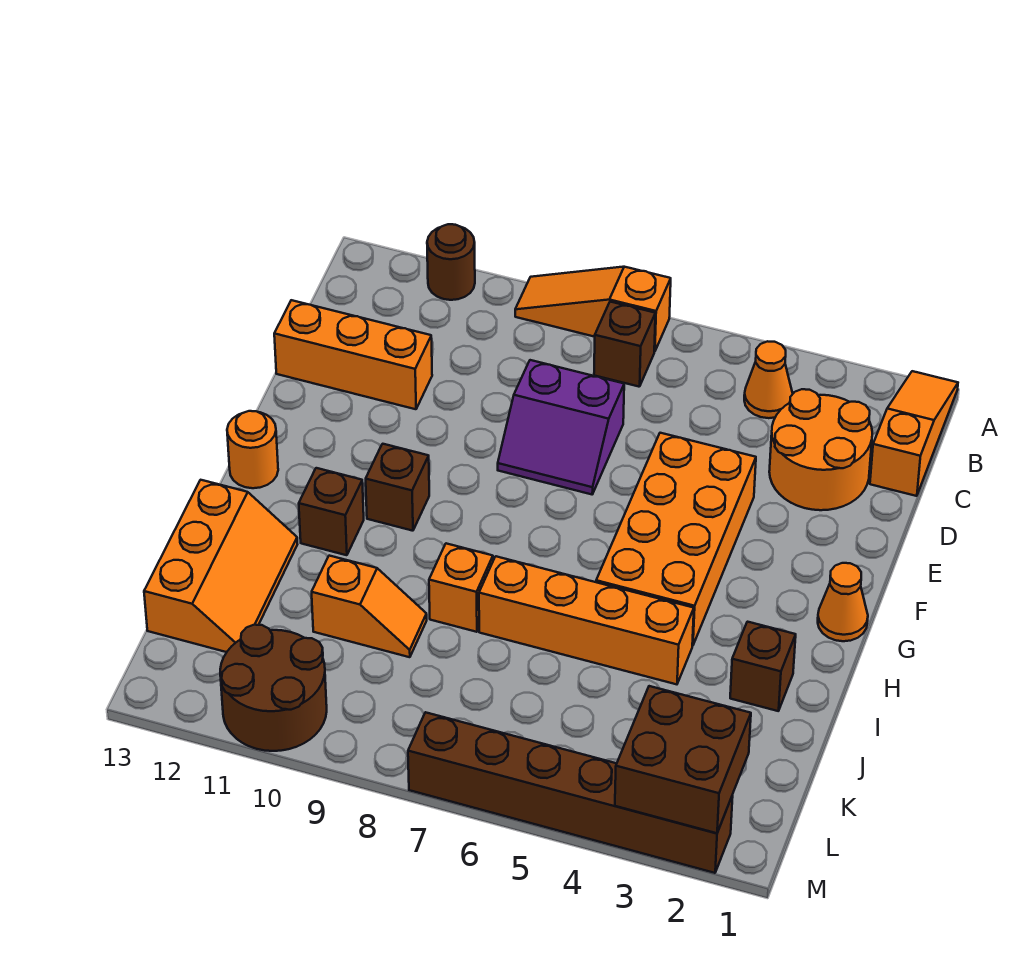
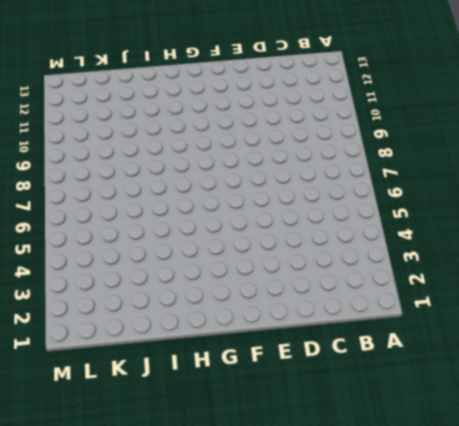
none -> orange 1x3 slope [870,371,958,496]
none -> orange 1x3 slope [515,267,671,352]
none -> brown 1x1 round brick [427,224,475,300]

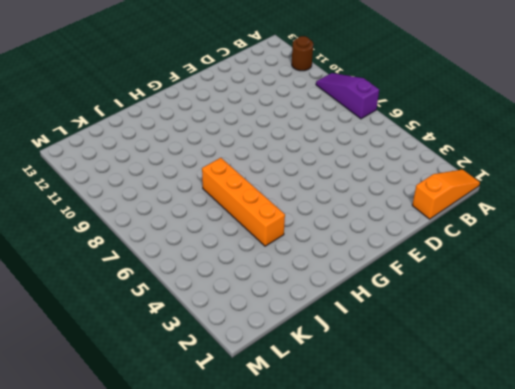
purple 1x3 slope [316,73,379,119] -> orange 1x3 slope [515,267,671,352]
none -> orange 1x1 cone [744,341,793,418]
none -> brown 1x1 brick [594,302,655,387]
none -> orange 2x2 round brick [769,389,872,510]

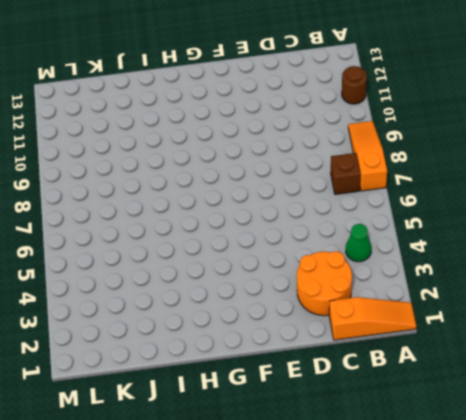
green 1x1 cone [346,224,372,262] -> orange 1x1 cone [744,341,793,418]
none -> purple 2x2 slope [498,360,624,494]
none -> orange 1x3 brick [274,300,432,409]
none -> orange 2x4 brick [596,433,756,646]

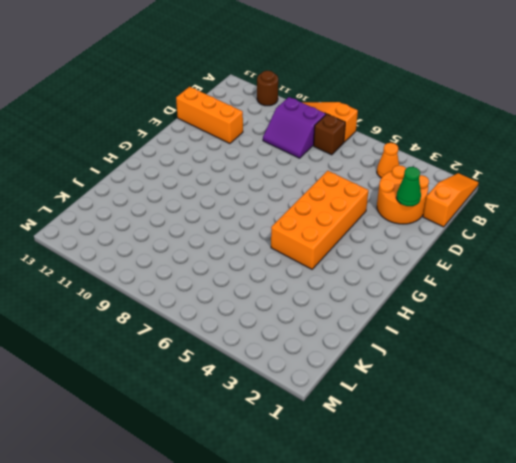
purple 2x2 slope [263,97,326,158] -> purple 2x2 slope moved to [498,360,624,494]
green 1x1 cone [396,167,421,206] -> none
none -> orange 1x1 cone [818,563,868,641]
none -> brown 1x1 brick [366,444,429,531]
none -> orange 1x1 round brick [227,411,278,488]

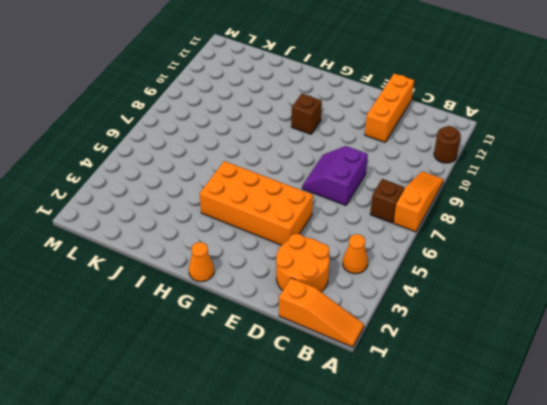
none -> orange 1x1 round brick [227,411,278,488]
none -> brown 1x1 brick [299,468,364,555]
none -> brown 1x1 brick [730,622,796,711]

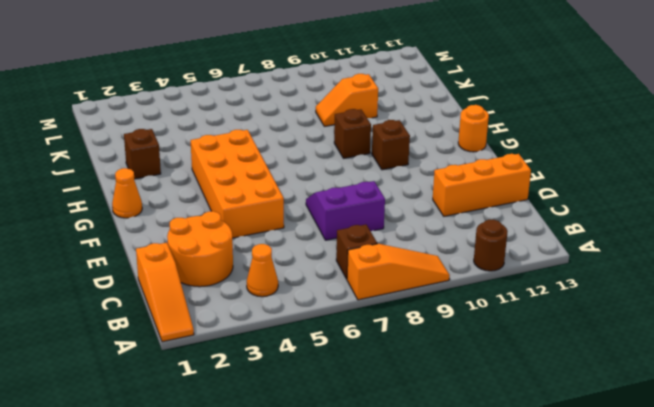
brown 1x1 brick [334,109,371,158] -> brown 1x1 brick moved to [299,468,364,555]
none -> orange 1x4 brick [479,556,694,684]
none -> orange 1x1 brick [429,543,493,632]
none -> orange 2x3 slope [144,480,297,652]

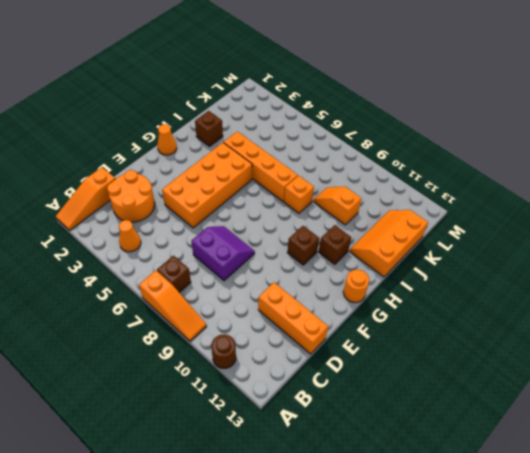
none -> brown 2x2 round brick [220,625,327,751]
none -> brown 1x6 brick [408,712,733,873]
none -> brown 2x2 brick [615,686,751,833]

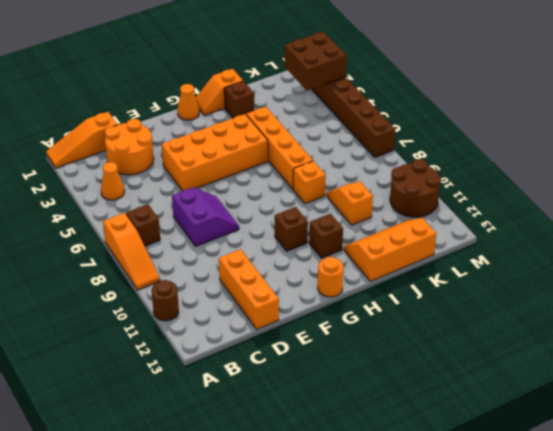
orange 1x2 slope [196,69,243,115] -> none

